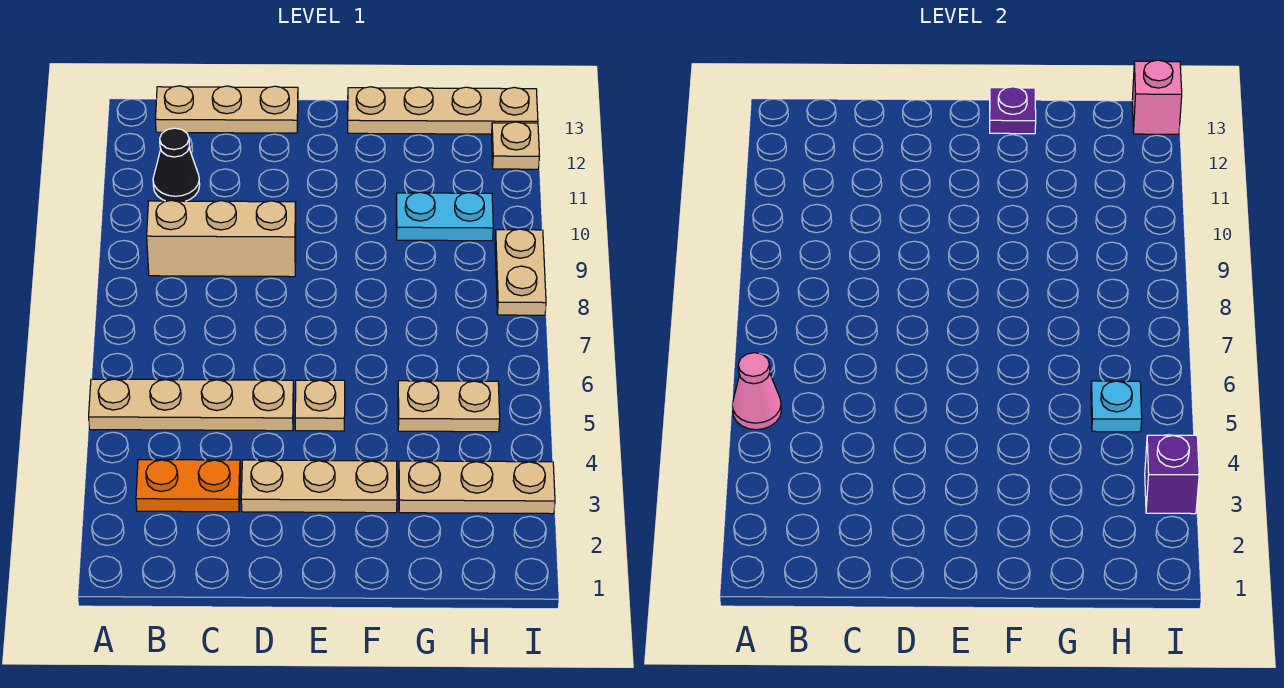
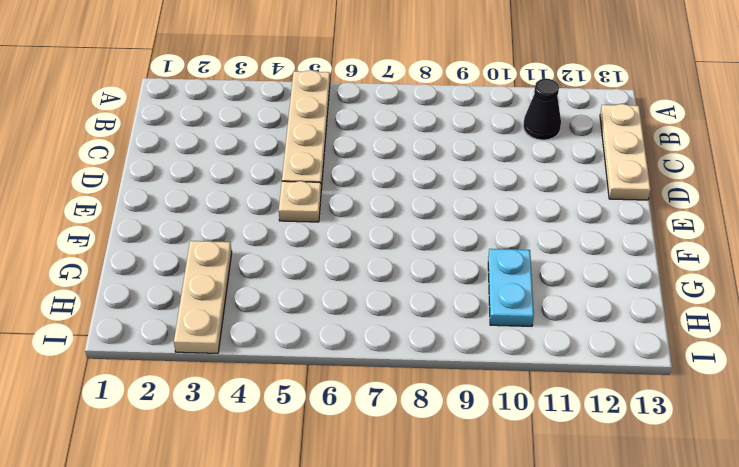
none -> orange 1x2 plate [136,460,240,512]
none -> tan 1x3 brick [147,200,296,277]
none -> tan 1x3 plate [241,460,397,513]

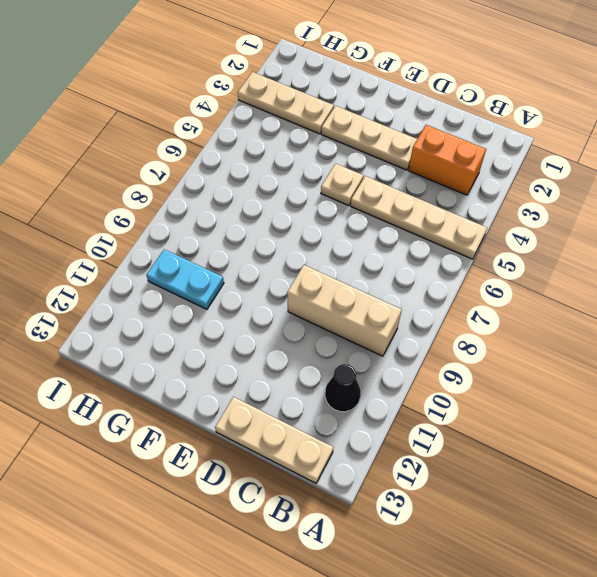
orange 1x2 brick [408,125,486,195] -> orange 1x2 plate [136,460,240,512]
none -> tan 1x4 plate [348,87,538,134]
none -> tan 1x2 plate [398,381,500,432]
none -> tan 1x2 plate [495,229,546,315]

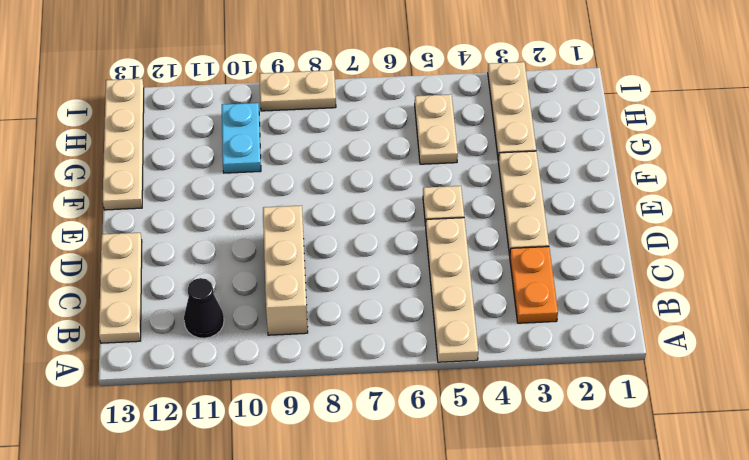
none -> tan 1x1 plate [492,122,539,169]
none -> pink 1x1 cone [732,353,781,430]
none -> purple 1x1 plate [990,87,1036,134]

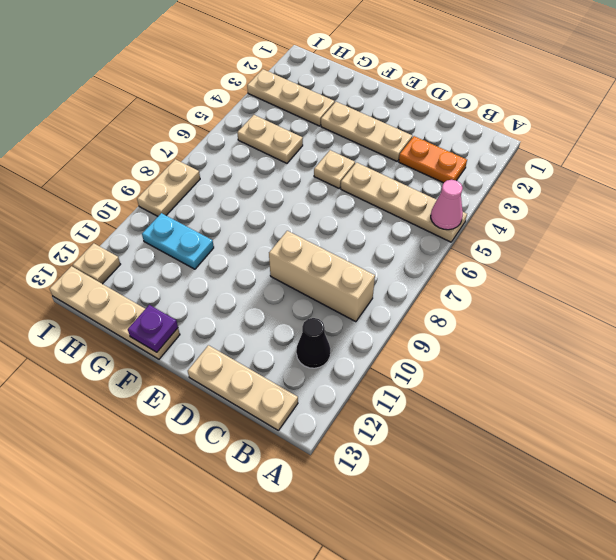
none -> cyan 1x1 plate [1091,381,1142,432]
none -> purple 1x1 brick [1145,435,1199,514]
none -> pink 1x1 brick [1132,60,1182,134]

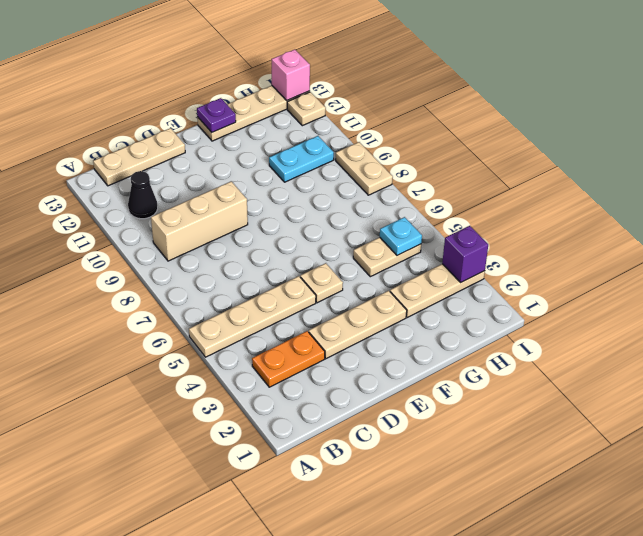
none -> pink 1x1 cone [732,353,781,430]

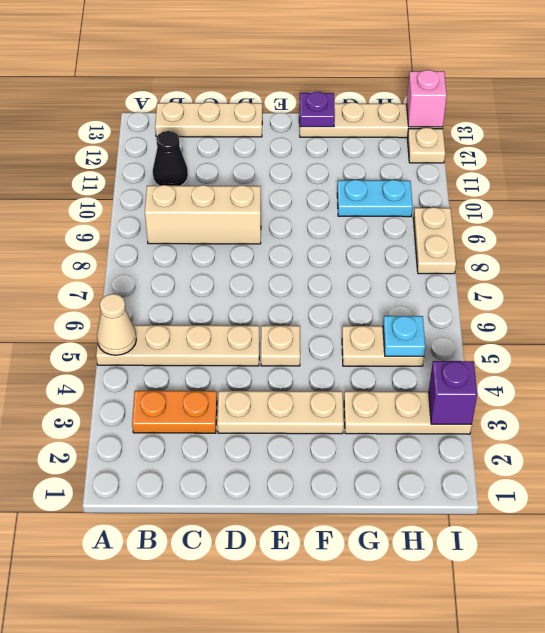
tan 1x1 cone [97,294,136,355] -> pink 1x1 cone [732,353,781,430]

